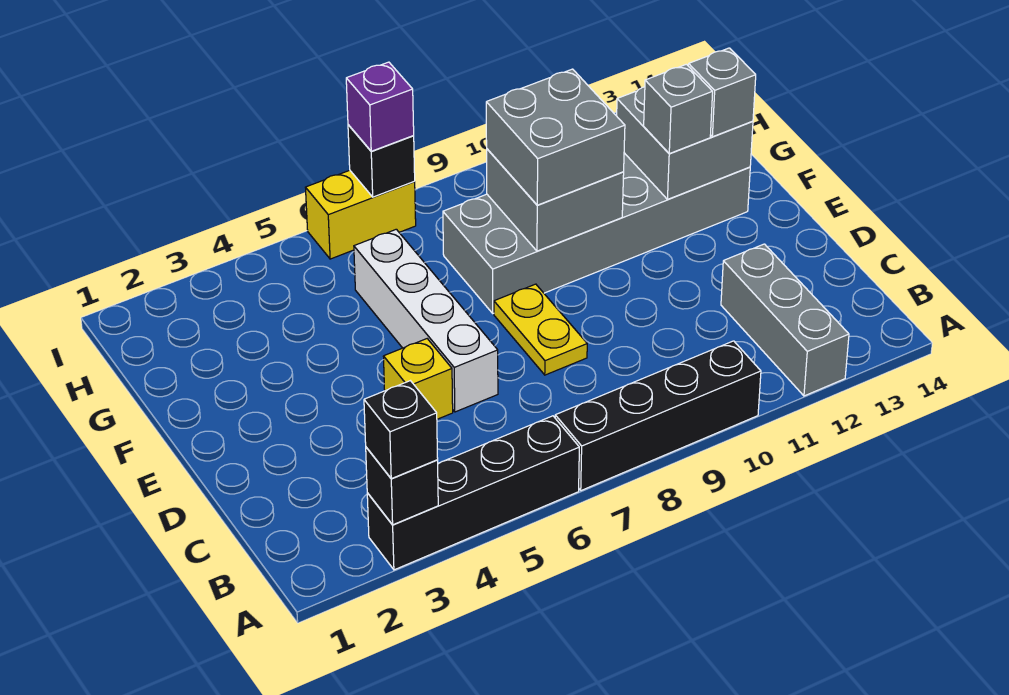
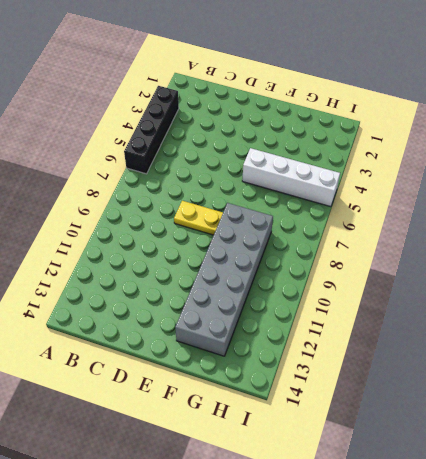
white 1x4 brick [242,148,340,207] -> white 1x4 brick moved to [354,229,498,412]
none -> black 1x4 brick [555,341,761,491]
none -> grey 1x3 brick [721,244,849,396]
none -> yellow 1x1 brick [383,339,453,419]

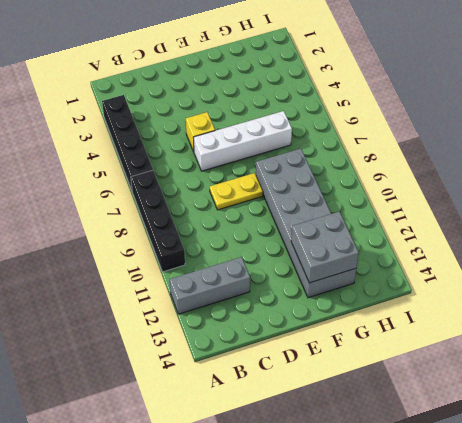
none -> yellow 1x2 brick [305,170,416,259]
none -> black 1x1 brick [366,447,438,525]
none -> grey 2x2 brick [487,149,624,251]

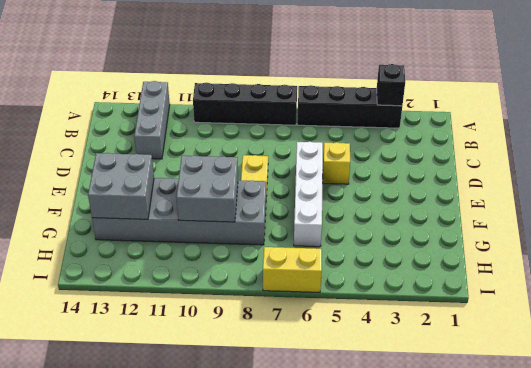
none -> black 1x1 brick [348,125,415,197]
none -> black 1x1 brick [364,381,438,479]
none -> grey 2x2 brick [486,69,625,205]

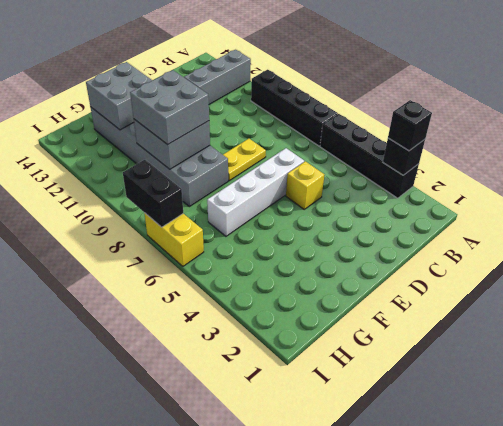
black 1x2 brick [123,160,183,227] -> black 1x1 brick [348,125,415,197]
none -> grey 1x1 brick [644,64,713,154]
none -> grey 1x1 brick [688,48,756,137]
none -> purple 1x1 brick [346,62,414,151]

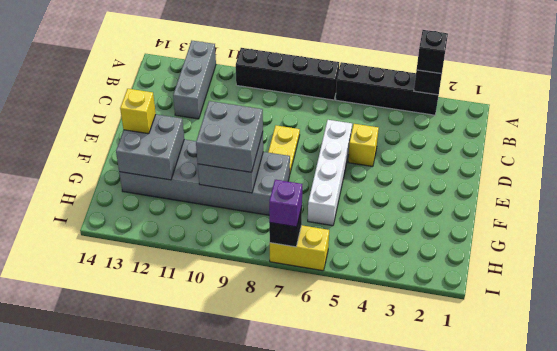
yellow 1x1 brick [120,89,156,134] -> grey 1x1 brick [688,48,756,137]
none -> grey 1x1 brick [644,64,713,154]

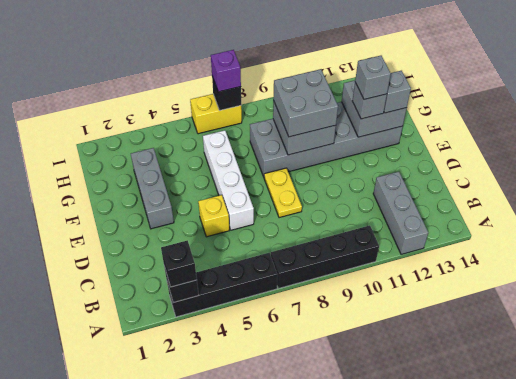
grey 1x3 brick [131,148,174,229] -> none
grey 1x1 brick [355,56,391,100] -> none

